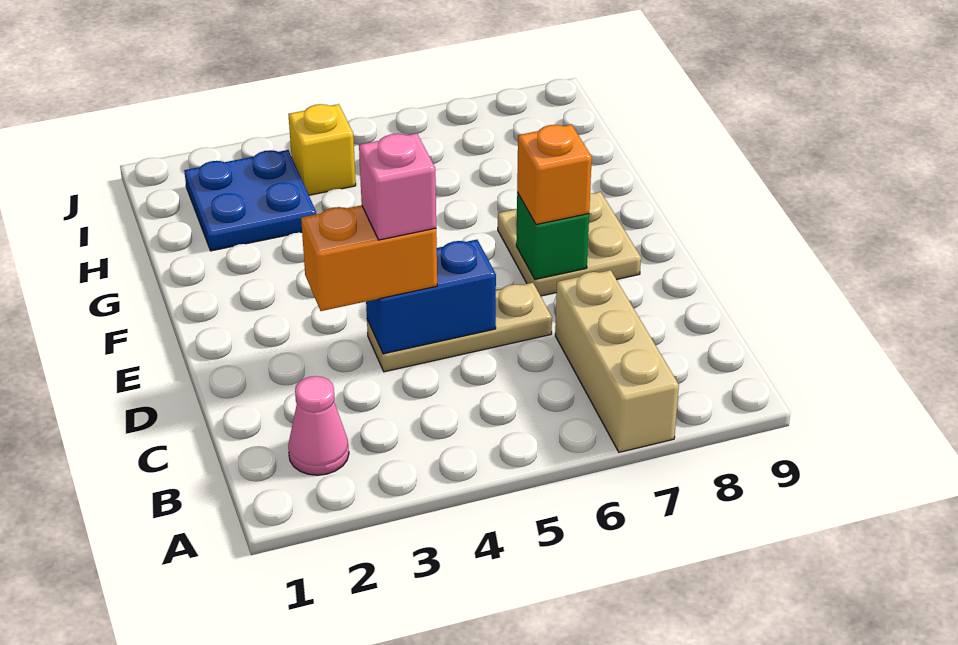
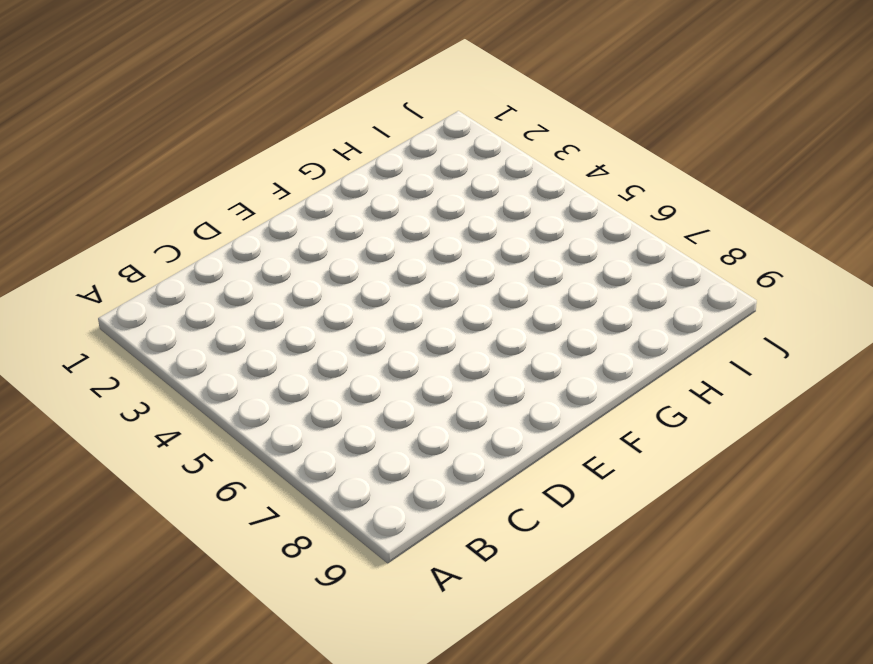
none -> tan 1x3 brick [555,270,679,452]
none -> pink 1x1 cone [288,376,349,475]

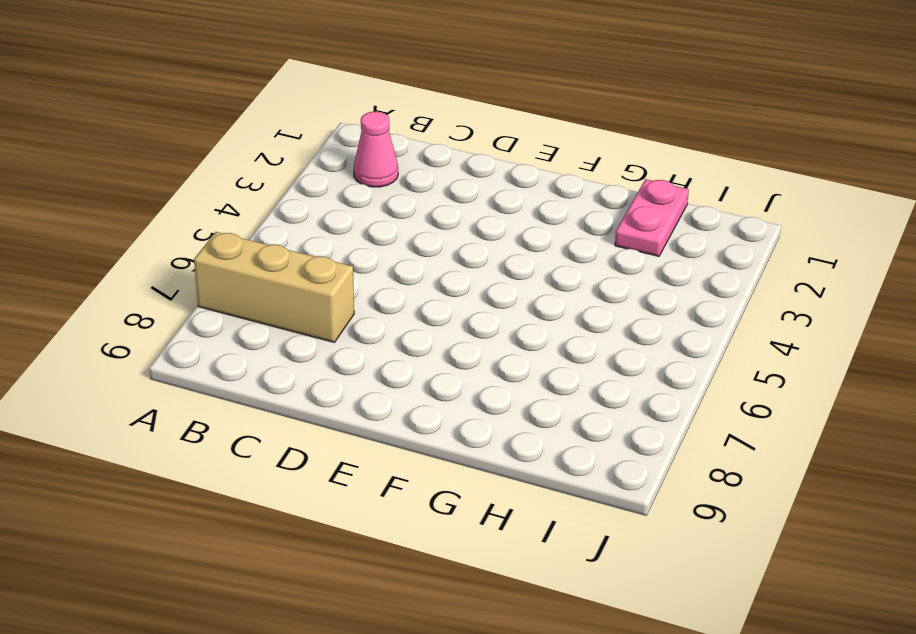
pink 1x2 plate [615,179,689,256] -> blue 2x2 plate [184,150,316,251]
none -> tan 1x3 plate [367,283,552,372]
none -> tan 2x2 plate [498,192,641,296]

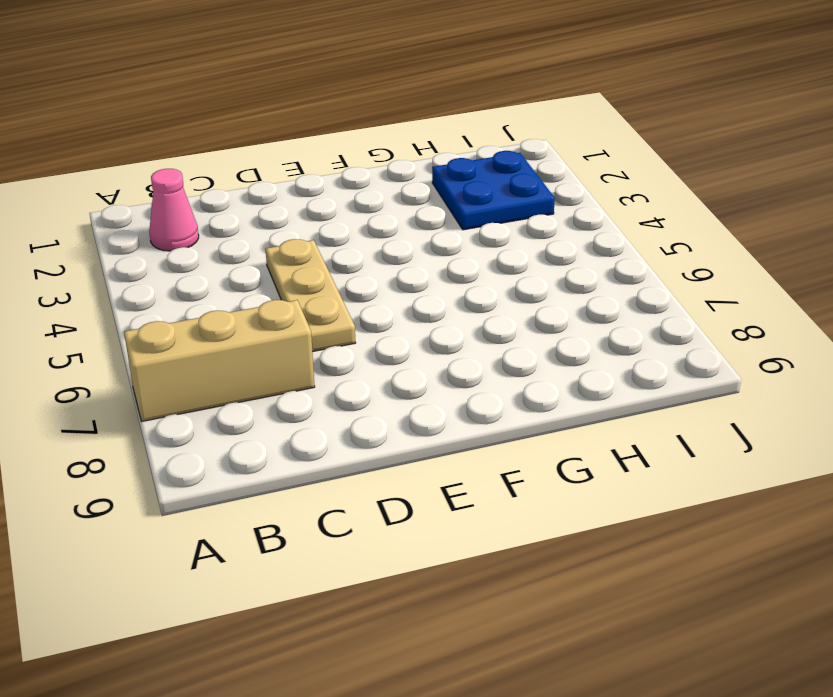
none -> tan 2x2 plate [498,192,641,296]
none -> yellow 1x1 brick [288,104,356,195]

